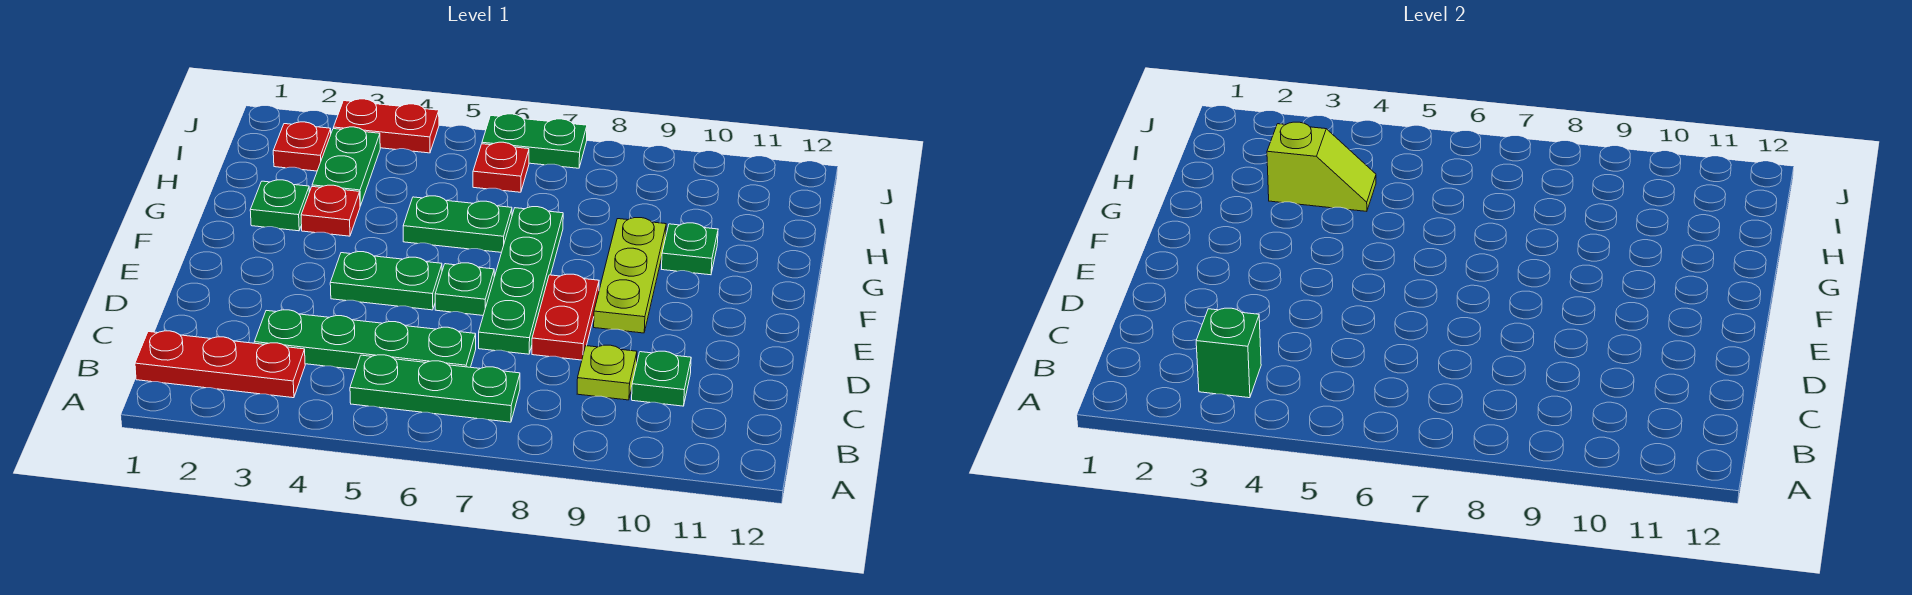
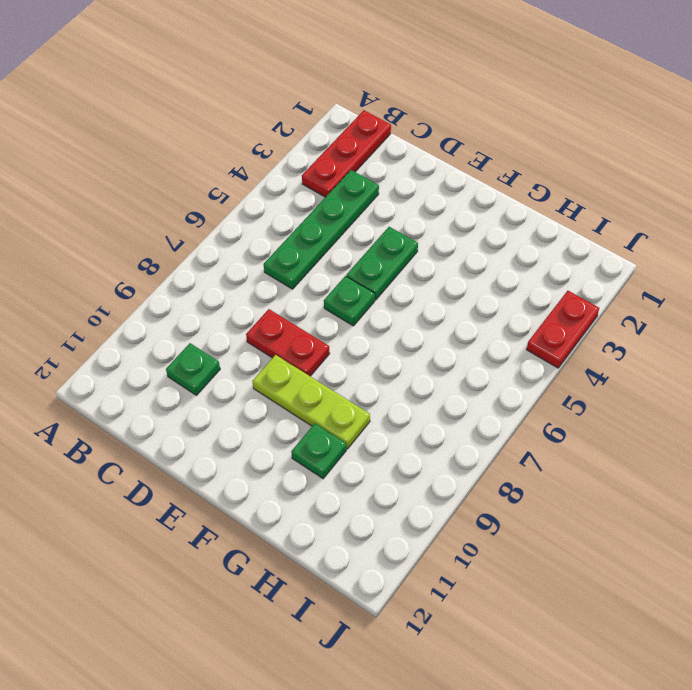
none -> green 1x3 plate [350,355,520,422]
none -> lime 1x1 plate [577,345,637,400]
none -> green 1x4 plate [479,207,563,354]

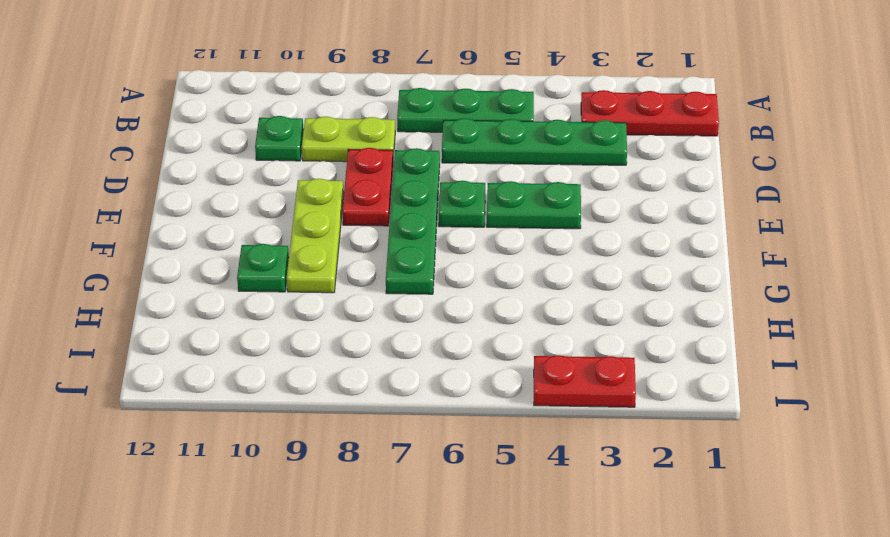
lime 1x2 plate [302,117,395,162] -> lime 1x1 plate [577,345,637,400]
none -> green 1x1 plate [250,180,309,231]
none -> red 1x1 plate [301,185,360,236]
none -> green 1x2 plate [403,196,512,252]

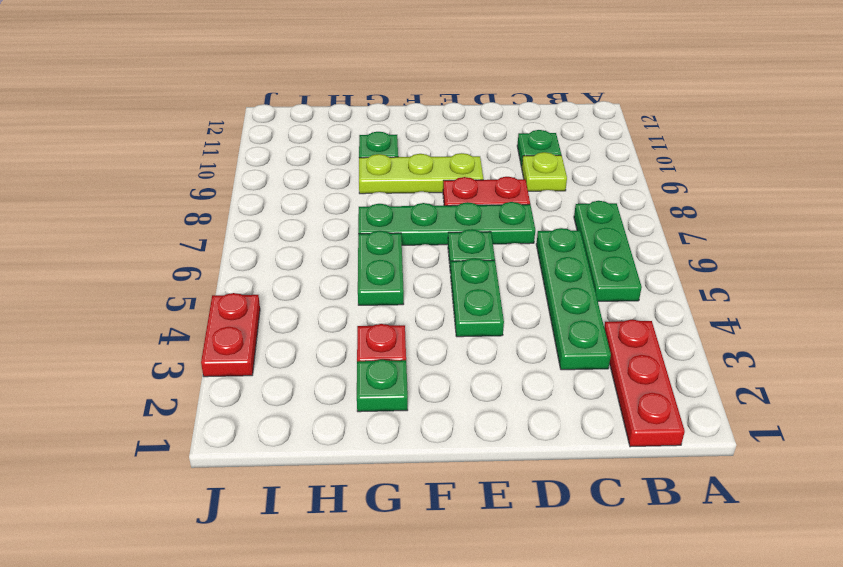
none -> green 1x2 plate [312,127,380,206]
none -> red 1x1 plate [273,122,331,171]
none -> red 1x1 plate [473,142,529,192]

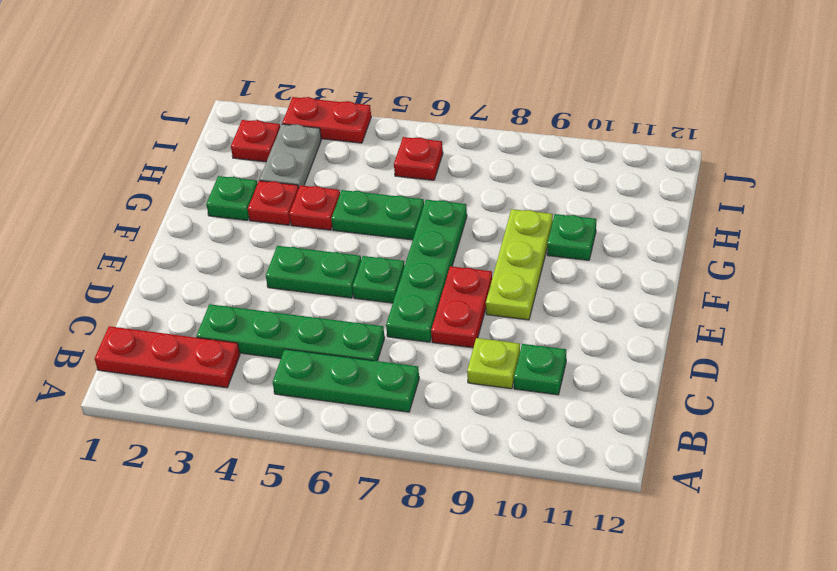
red 1x1 plate [289,185,340,230] -> none
grey 1x2 plate [260,124,321,188] -> green 1x2 plate [312,127,380,206]
none -> green 1x2 plate [482,114,587,168]
none -> green 1x1 brick [1196,308,1261,398]
none -> lime 1x2 slope [1267,122,1376,211]

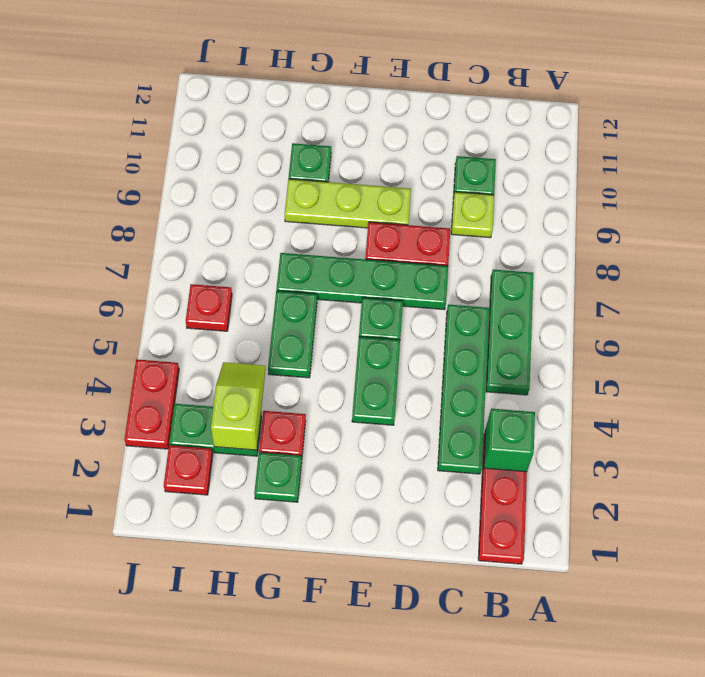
none -> green 1x2 plate [482,114,587,168]

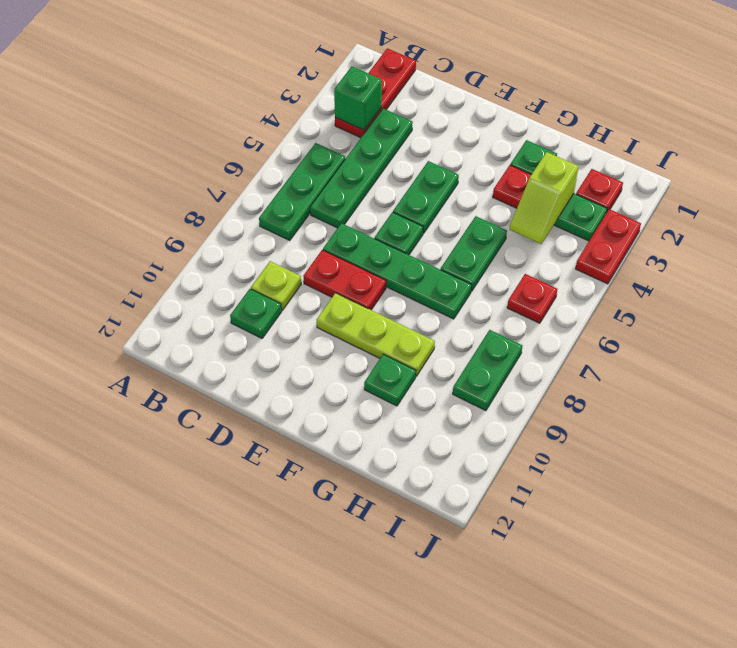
green 1x2 plate [453,330,522,411] -> green 1x2 plate moved to [482,114,587,168]

